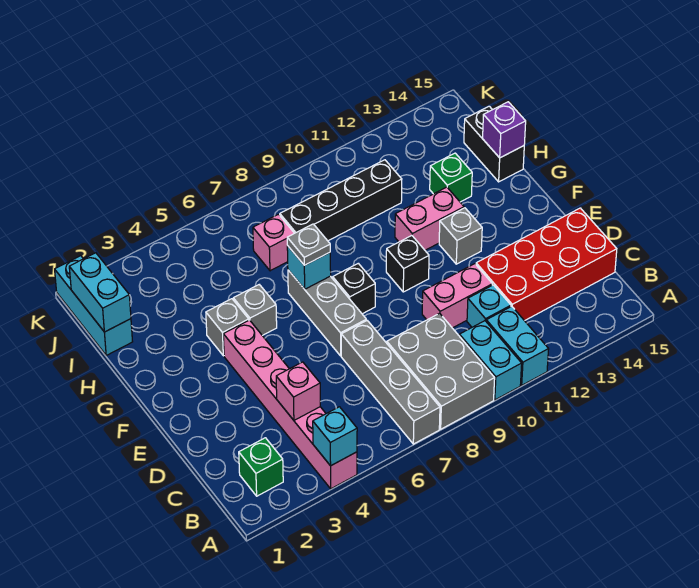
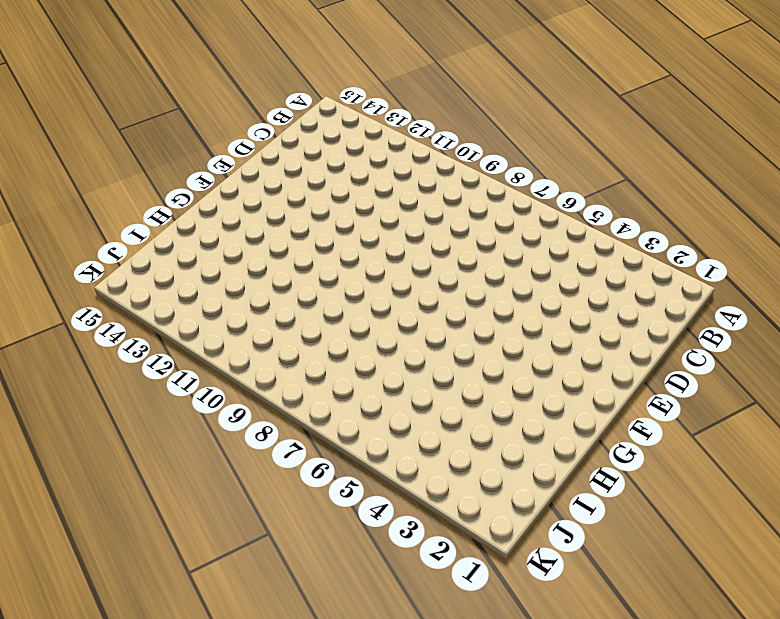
none -> pink 1x6 brick [223,320,357,489]
none -> grey 1x4 brick [341,321,440,444]
none -> grey 2x3 brick [387,313,495,429]

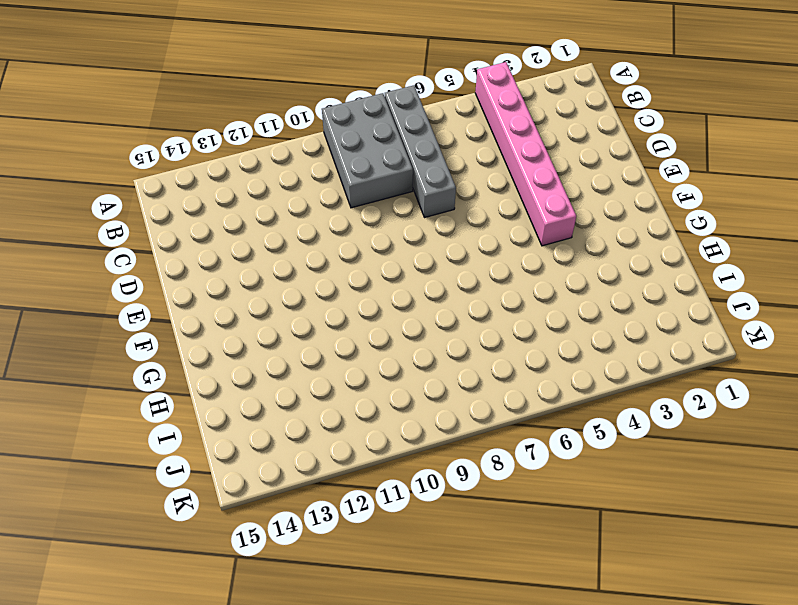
none -> cyan 1x2 brick [459,321,522,400]
none -> cyan 1x2 brick [486,306,549,385]
none -> green 1x1 brick [239,438,283,496]

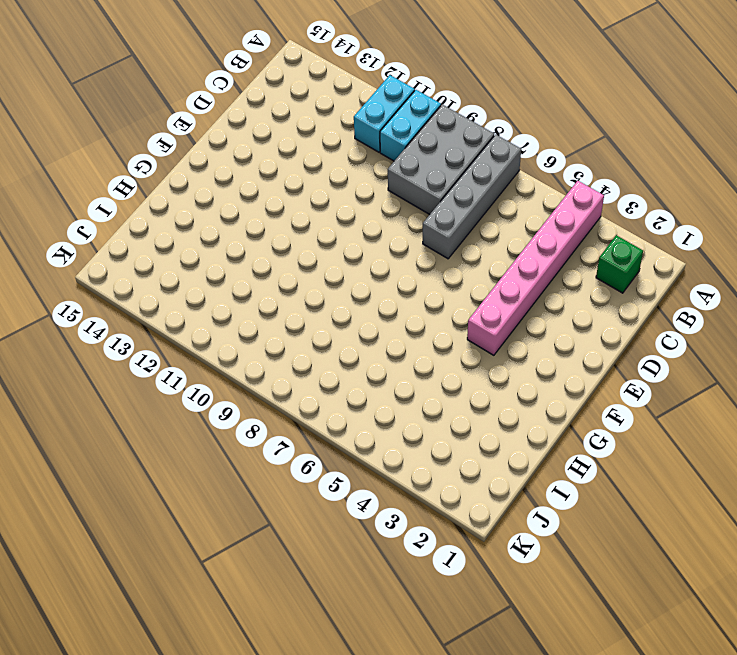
none -> cyan 1x1 brick [467,285,511,327]
none -> red 2x4 brick [476,208,617,321]
none -> pink 1x2 brick [422,264,492,328]

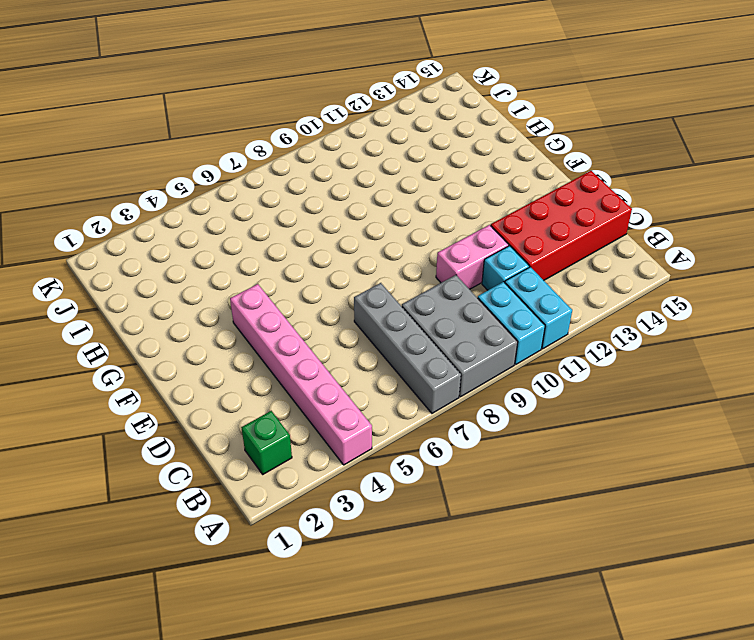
none -> grey 1x3 brick [288,270,366,356]
none -> black 1x1 brick [333,263,375,314]
none -> black 1x1 brick [386,236,429,292]

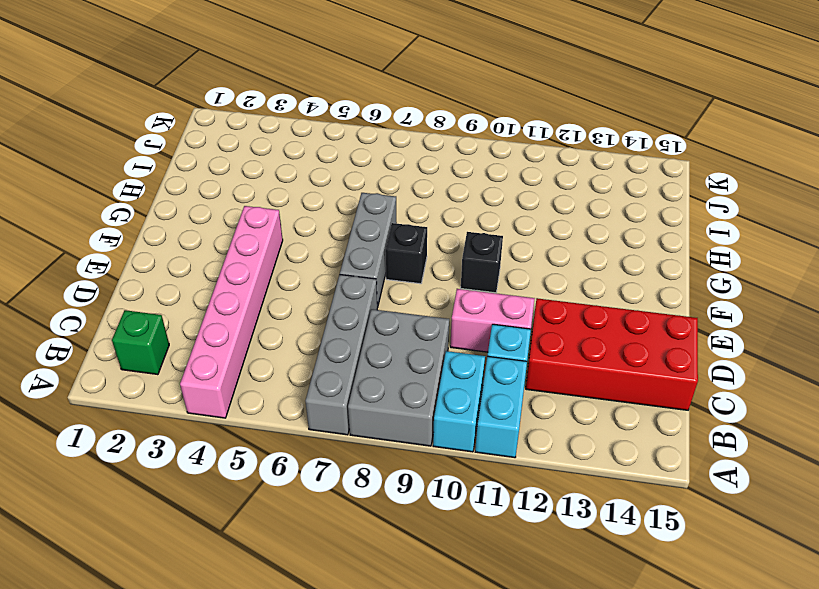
none -> grey 1x1 brick [439,208,482,264]
none -> grey 1x1 brick [206,299,249,356]
none -> grey 1x1 brick [233,285,277,336]

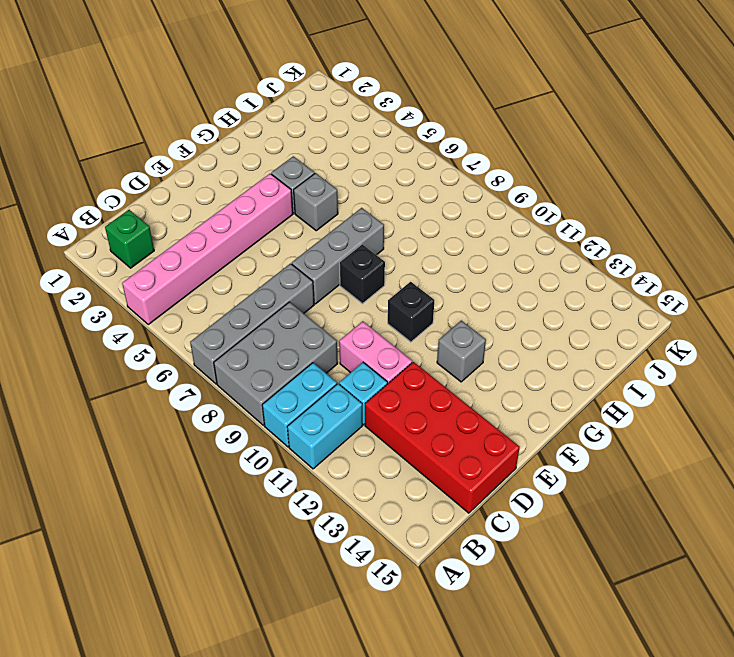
none -> pink 1x2 brick [395,187,464,250]
none -> green 1x1 brick [430,153,472,202]
none -> black 1x2 brick [464,106,524,182]

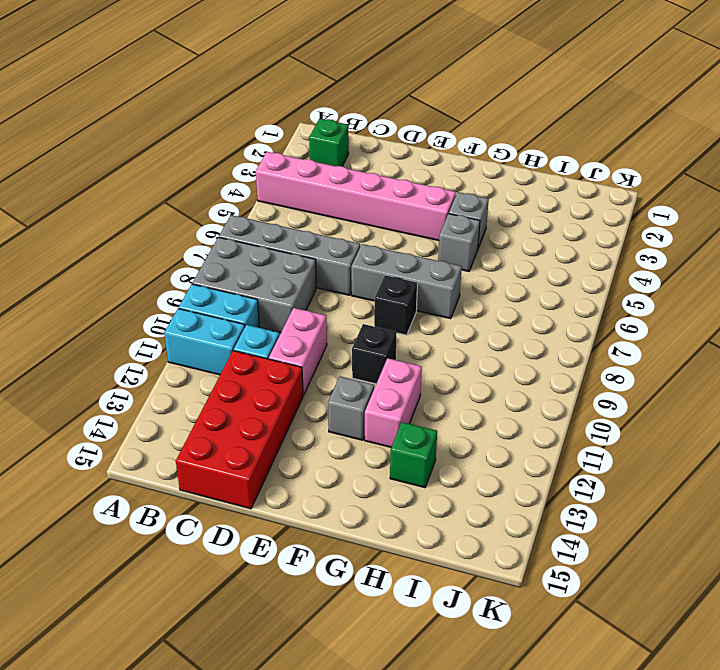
none -> black 1x2 brick [464,106,524,182]
none -> cyan 1x3 brick [55,256,133,355]
none -> pink 1x1 brick [253,214,294,271]

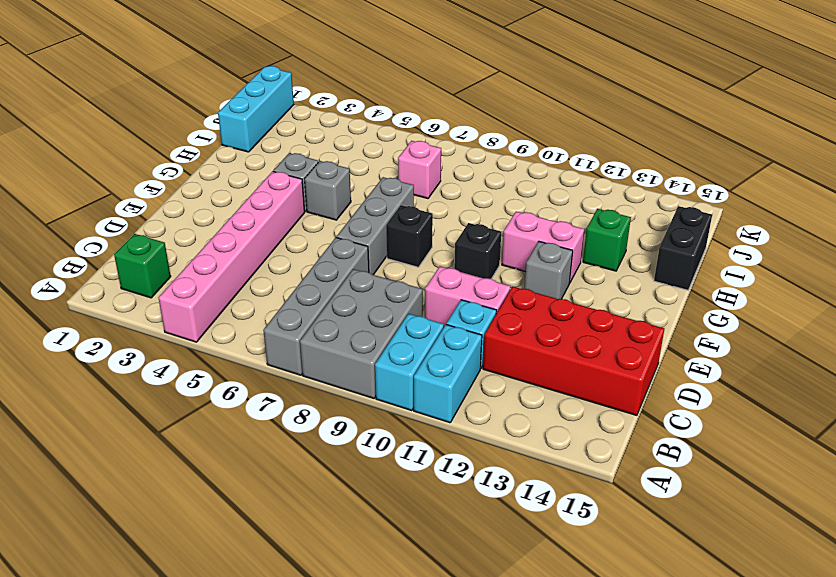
none -> black 1x4 brick [280,160,402,241]
none -> cyan 1x1 brick [313,407,357,466]
none -> pink 1x1 brick [276,362,320,420]

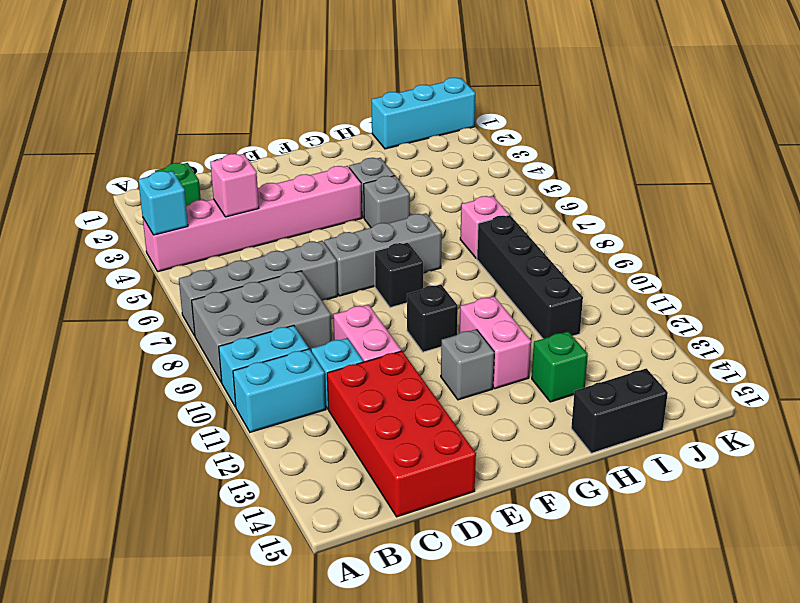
none -> cyan 1x1 brick [287,246,331,289]
none -> purple 1x1 brick [483,102,526,158]
none -> cyan 1x2 brick [69,253,131,332]

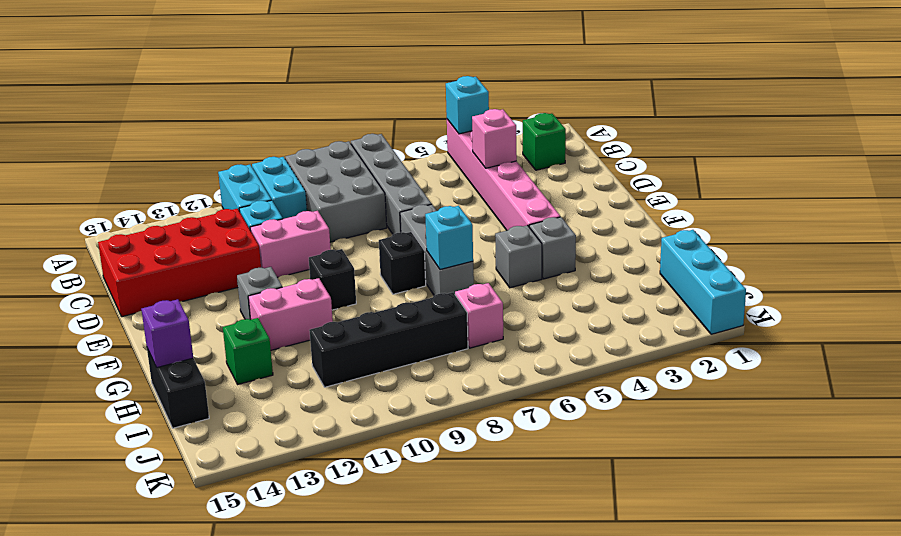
none -> cyan 1x2 brick [69,253,131,332]
none -> grey 1x1 plate [287,224,330,265]

